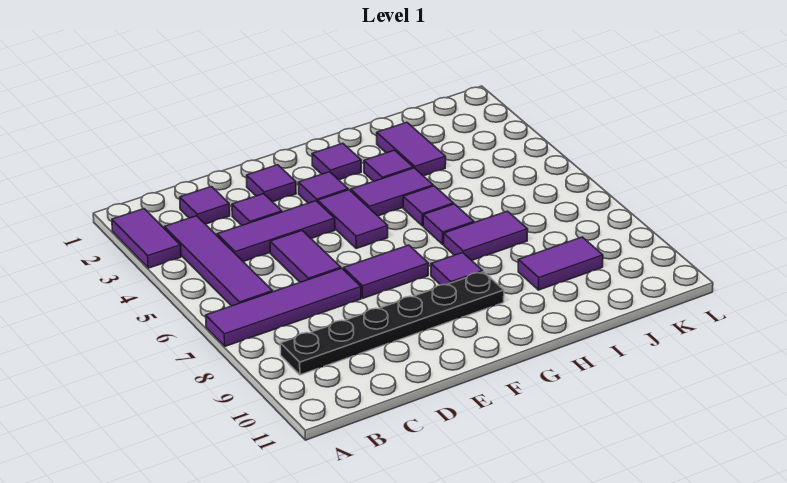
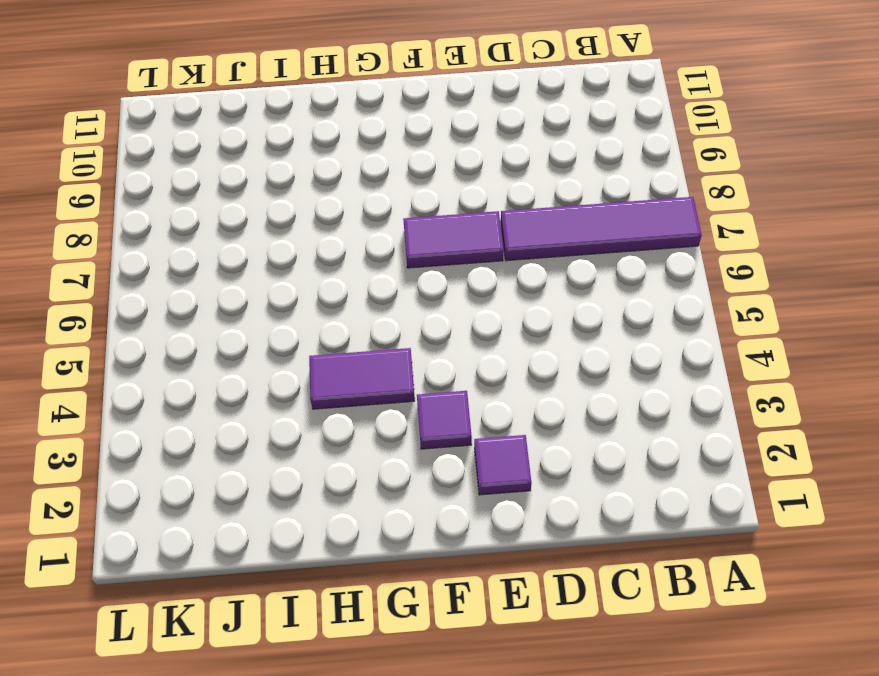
none -> purple 1x2 tile [112,209,181,268]
none -> purple 1x4 tile [164,216,273,306]
none -> black 1x6 plate [280,272,504,375]

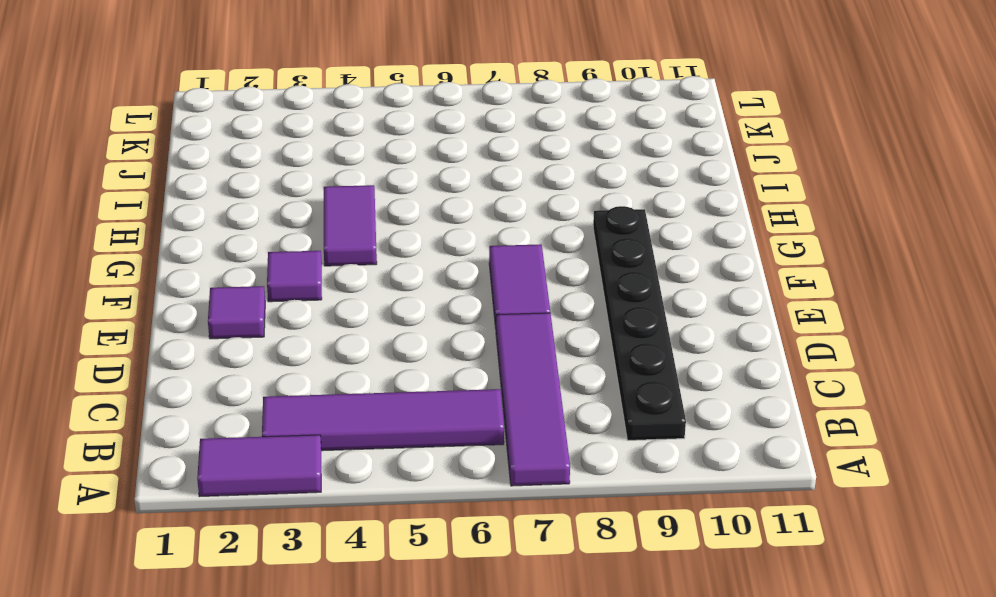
none -> purple 1x1 tile [180,187,230,224]
none -> purple 1x3 tile [217,201,335,262]
none -> purple 1x1 tile [232,194,282,225]

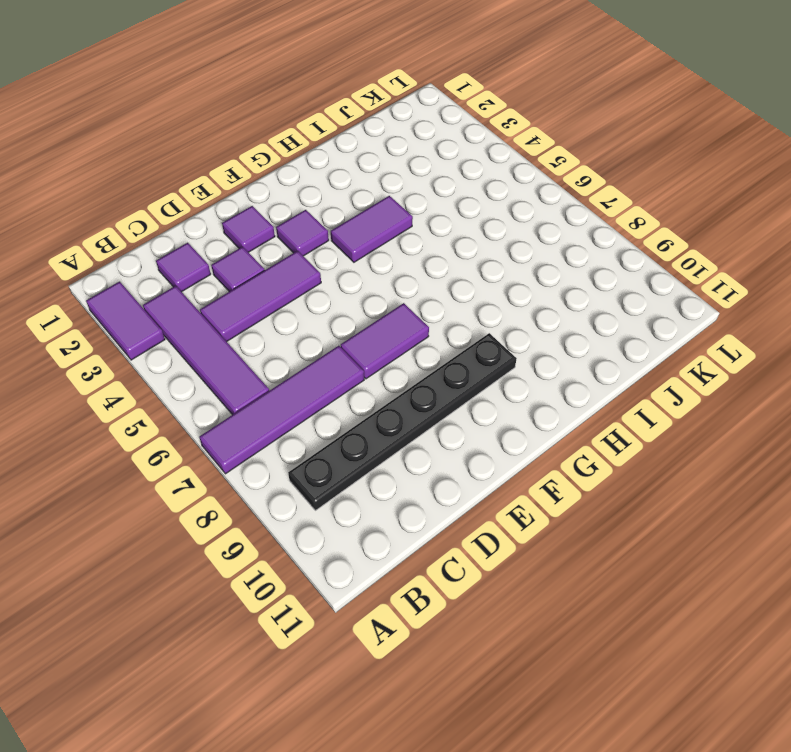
none -> purple 1x2 tile [270,231,341,282]
none -> purple 1x2 tile [318,190,388,248]
none -> purple 1x1 tile [312,143,361,180]

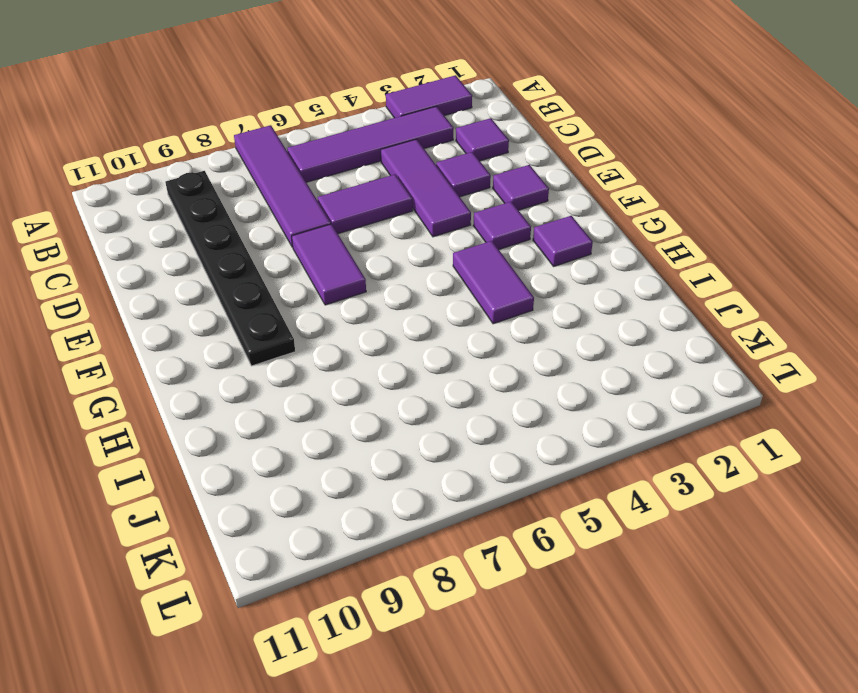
none -> purple 1x2 tile [318,190,388,248]
none -> purple 1x1 tile [431,253,483,285]
none -> purple 1x1 tile [364,150,413,181]

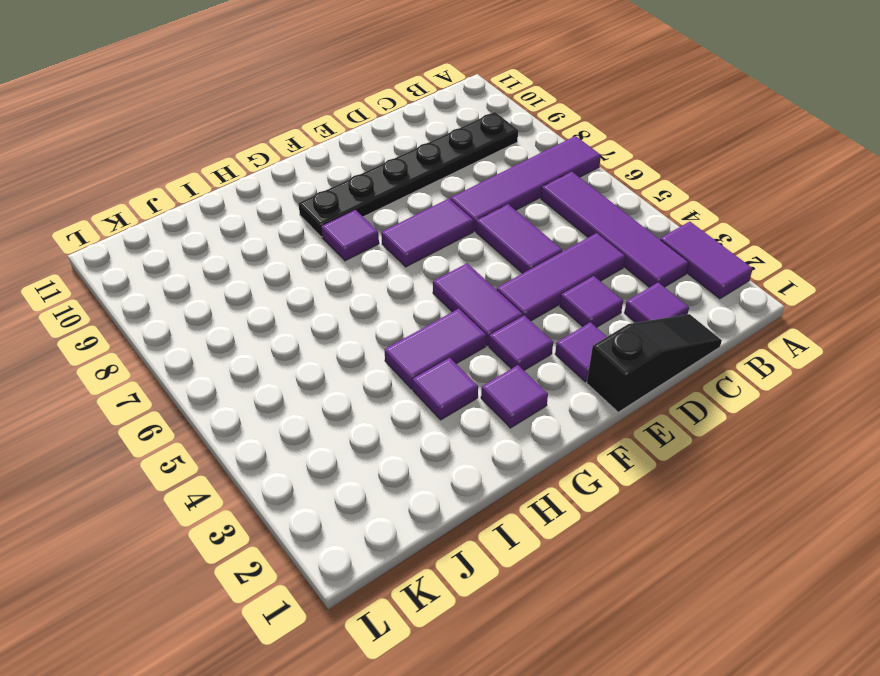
black 1x3 slope [587,314,722,412] -> none
none -> purple 1x1 tile [403,186,454,226]
none -> purple 1x1 tile [423,204,474,244]
none -> purple 1x2 tile [444,211,528,260]

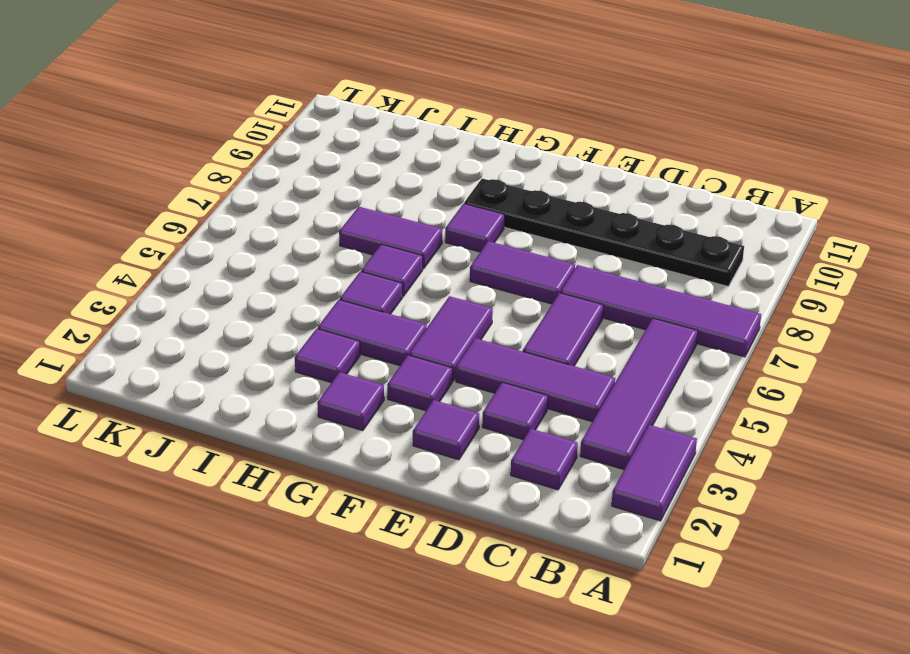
none -> purple 1x2 tile [377,122,446,176]
none -> purple 1x2 tile [518,237,603,290]

